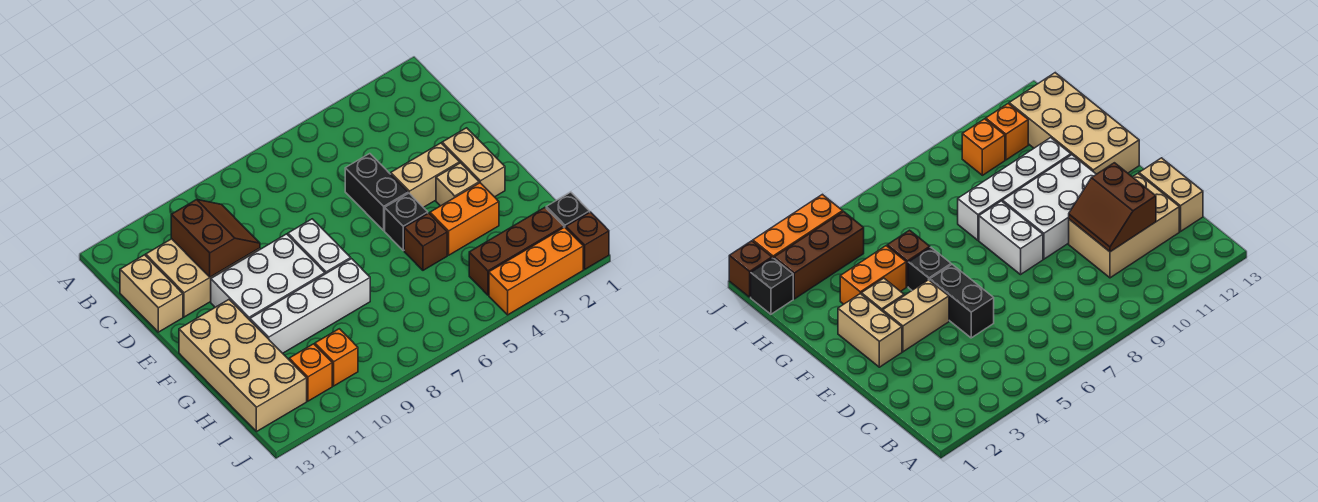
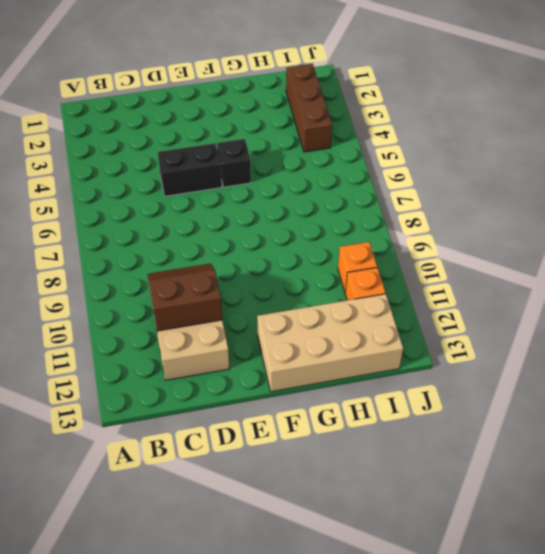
none -> tan 1x2 brick [120,255,183,332]
none -> tan 1x2 brick [442,128,505,197]
none -> tan 1x2 brick [391,143,460,207]

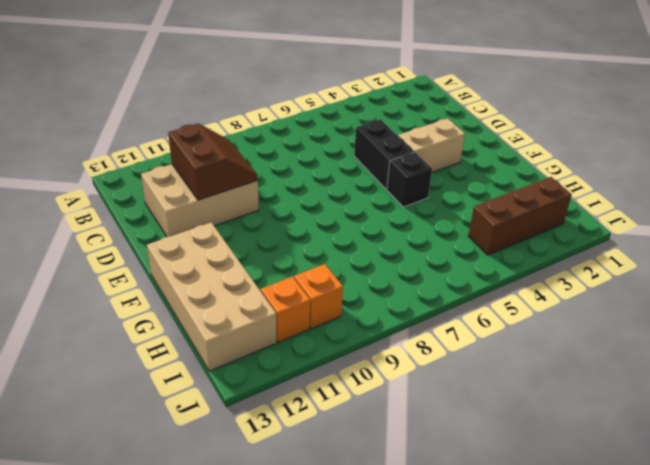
none -> tan 1x2 brick [120,255,183,332]
none -> tan 1x2 brick [442,128,505,197]
none -> white 1x2 brick [288,219,351,274]

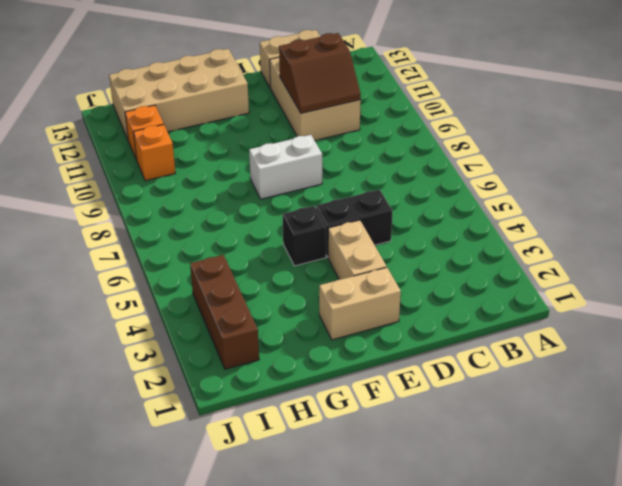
none -> white 2x3 brick [211,234,325,320]
none -> tan 1x1 brick [436,163,479,206]
none -> orange 1x2 brick [430,183,499,255]

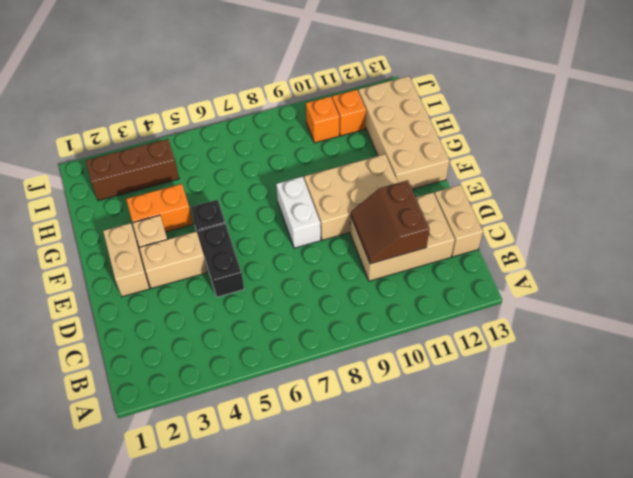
tan 2x3 brick [304,154,398,240] -> white 2x3 brick [211,234,325,320]
none -> brown 1x1 brick [404,213,447,270]
none -> white 1x4 brick [250,259,370,353]
none -> black 1x1 brick [546,192,590,228]

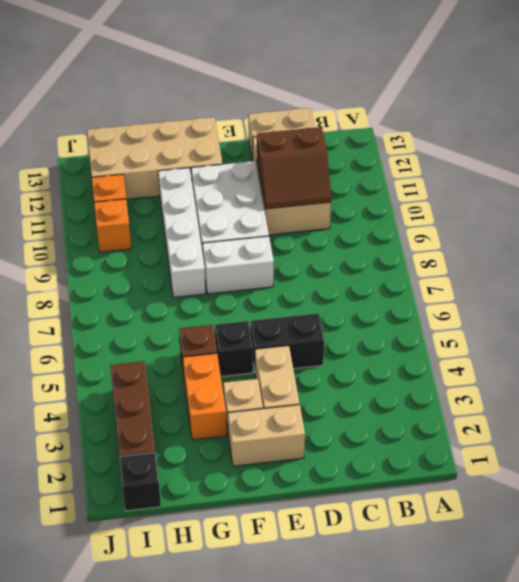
none -> brown 1x1 brick [566,212,609,269]
none -> orange 1x3 brick [489,227,583,315]

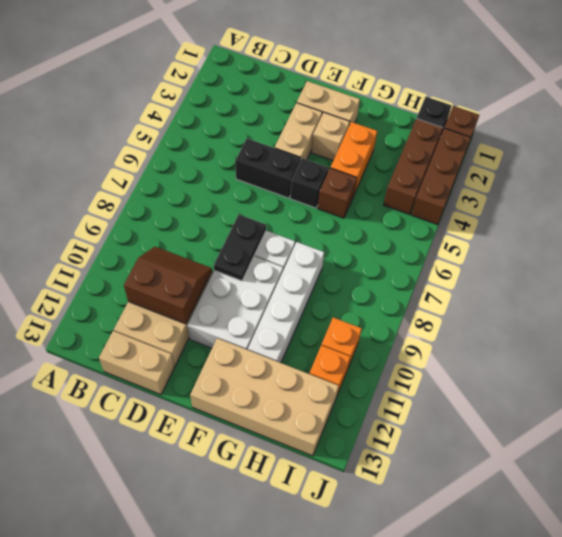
black 1x2 plate [214,215,266,281] -> none
brown 1x3 brick [411,128,471,225] -> orange 1x3 brick [489,227,583,315]

